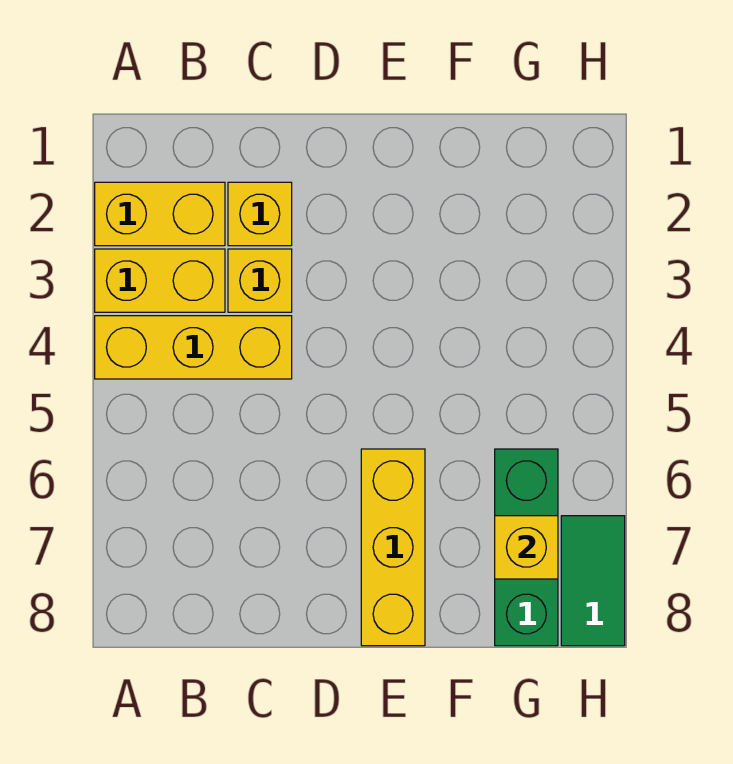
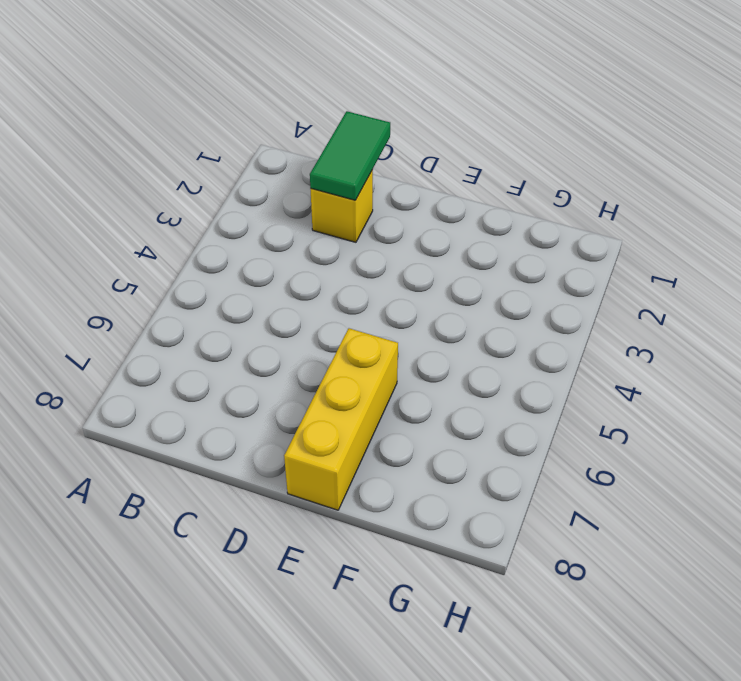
green 1x2 tile [310,111,390,200] -> green 1x2 tile moved to [561,516,625,646]
none -> yellow 1x2 brick [95,182,225,246]
none -> yellow 1x2 brick [95,249,225,312]

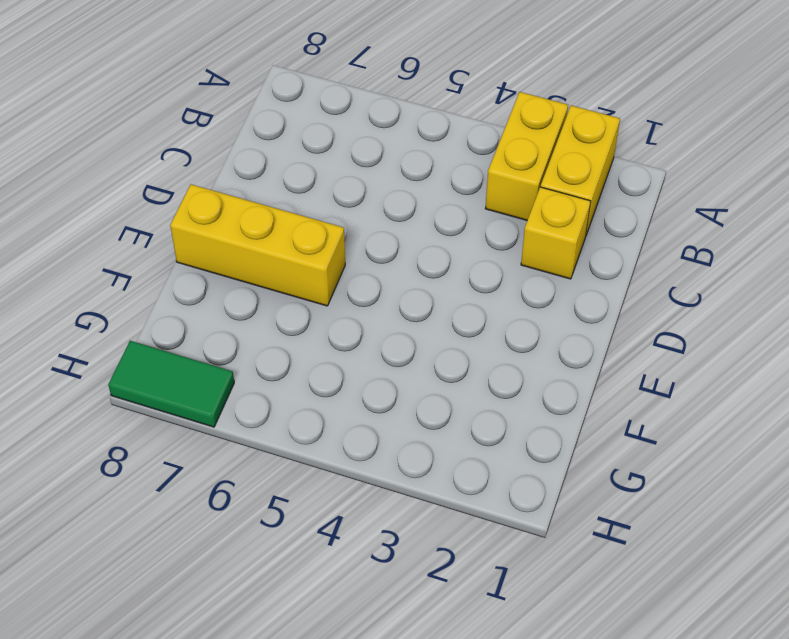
none -> yellow 1x3 brick [95,316,292,379]
none -> yellow 1x1 brick [228,249,292,312]

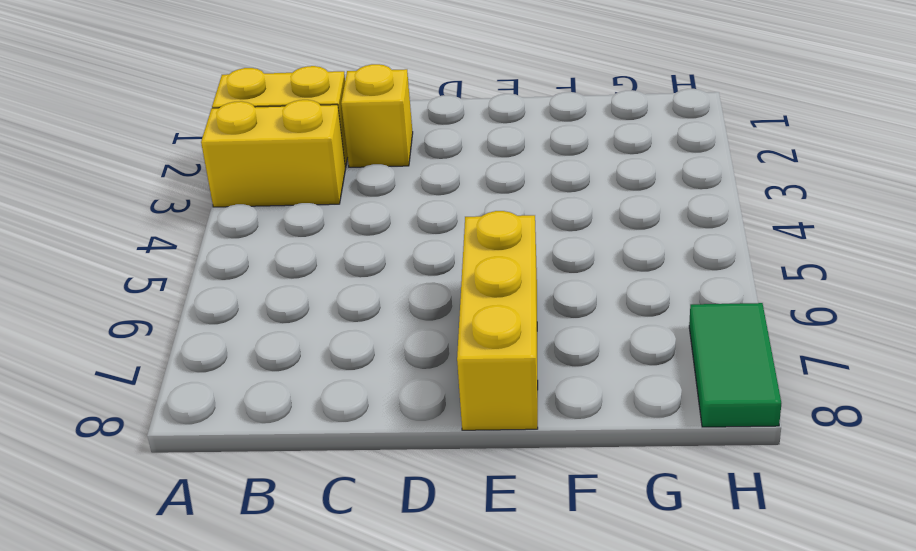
none -> yellow 1x3 brick [95,316,292,379]
none -> yellow 1x1 brick [228,249,292,312]

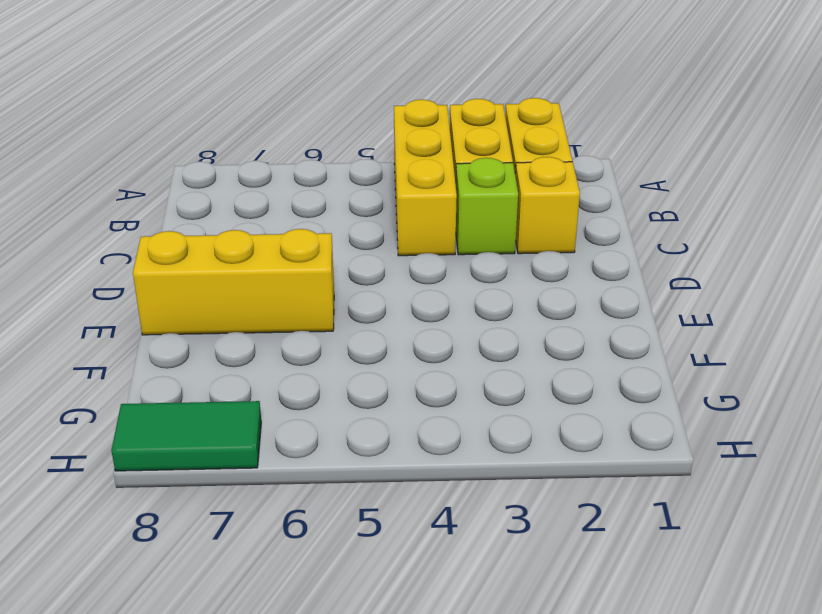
lime 1x1 brick [456,158,518,255] -> yellow 1x1 brick [228,249,292,312]
none -> green 1x3 brick [495,449,558,646]
none -> yellow 1x1 brick [495,516,558,579]

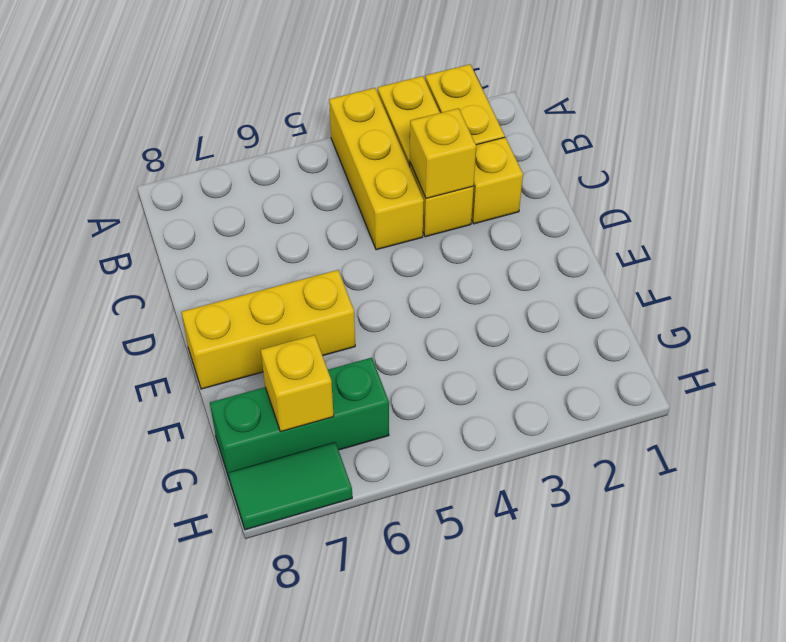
yellow 1x1 brick [410,108,476,199] -> none

